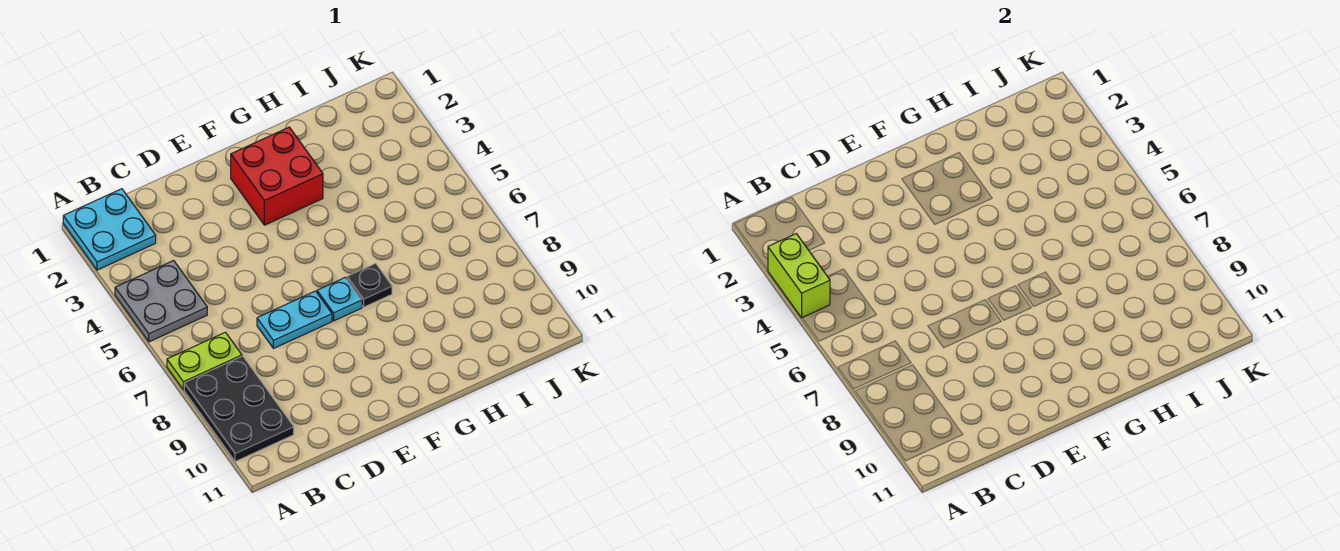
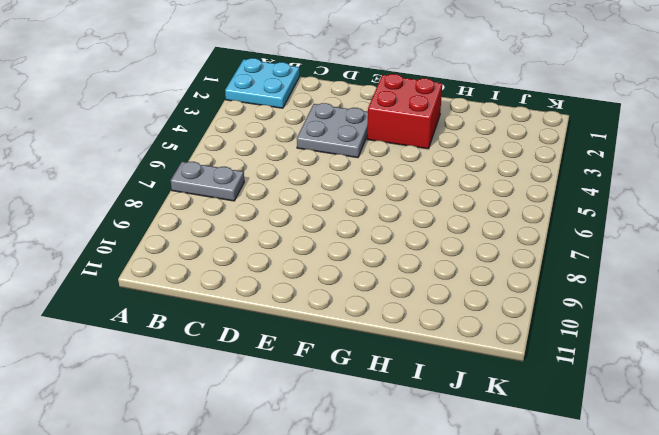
grey 1x2 plate [171,162,244,201] -> lime 1x2 plate [167,332,242,390]
grey 2x2 plate [297,103,368,158] -> grey 2x2 plate moved to [115,260,207,342]
none -> black 2x3 plate [184,356,294,462]
none -> cyan 1x2 plate [257,291,332,348]

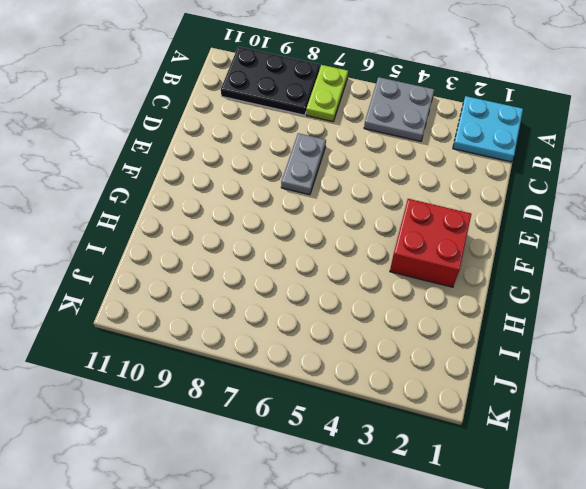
grey 1x2 plate [281,133,326,195] -> cyan 1x2 plate [257,291,332,348]
none -> cyan 1x1 plate [317,277,362,321]
none -> black 1x1 plate [347,264,392,307]

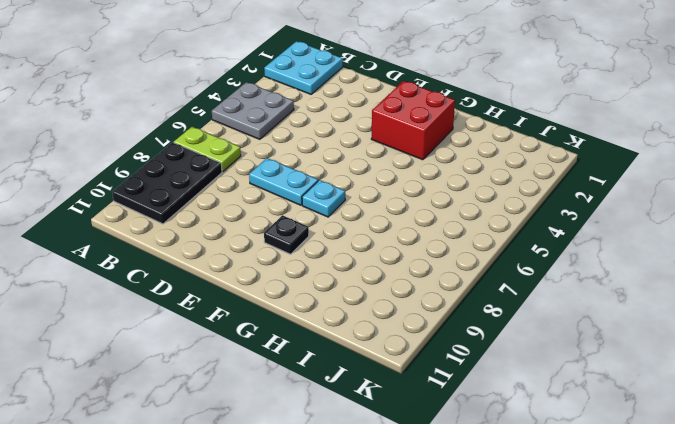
black 1x1 plate [264,215,309,254] -> black 1x1 plate moved to [347,264,392,307]
none -> lime 1x2 brick [768,234,830,318]

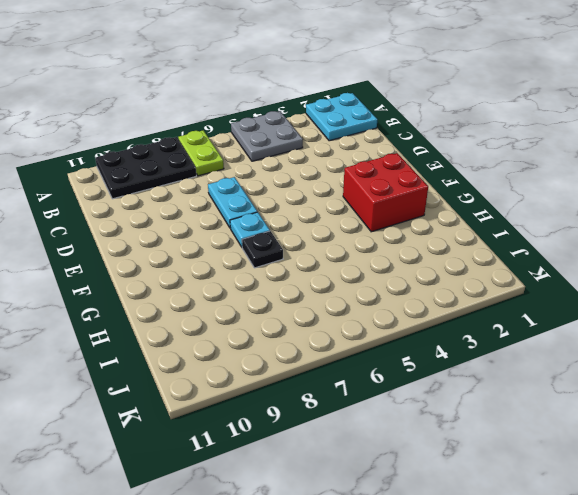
none -> lime 1x2 brick [768,234,830,318]

